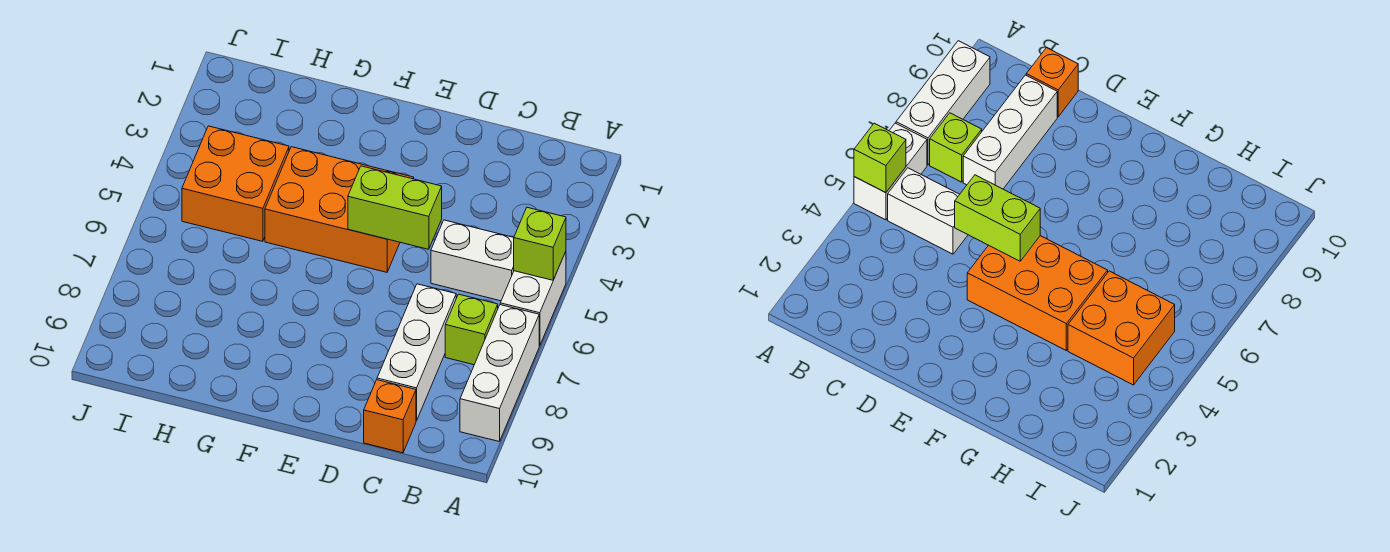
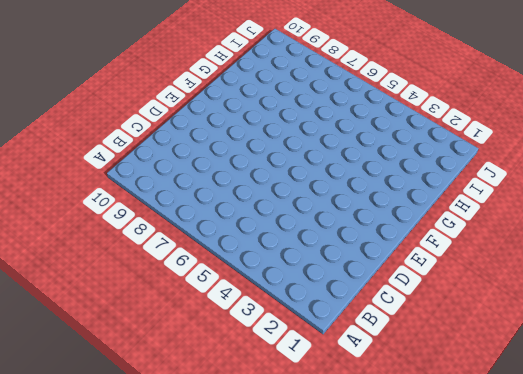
none -> white 1x2 brick [500,252,566,346]
none -> white 1x3 brick [460,305,539,442]

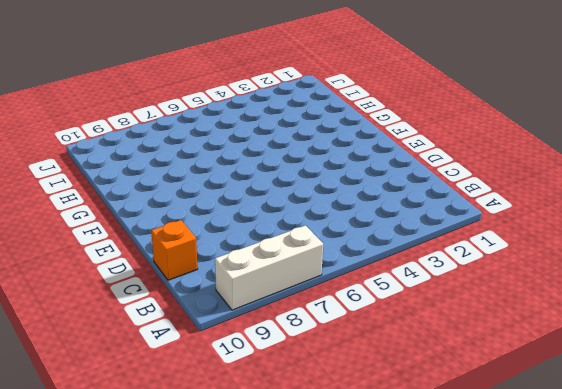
none -> white 1x2 brick [500,252,566,346]
none -> white 1x2 brick [431,220,514,301]

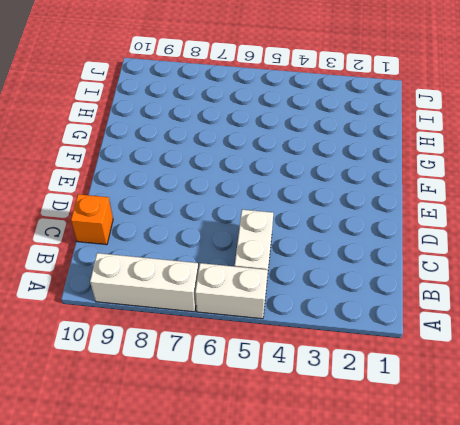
none -> lime 1x1 brick [445,294,498,365]
none -> white 1x3 brick [377,284,456,421]

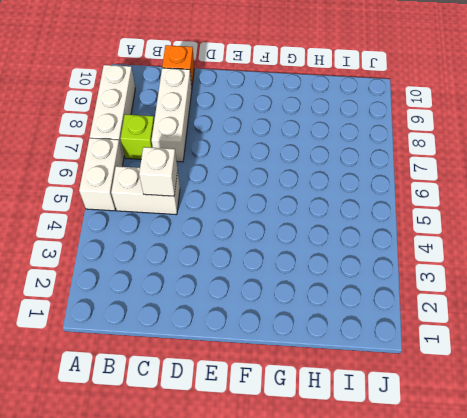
white 1x1 brick [139,147,178,196] -> none
none -> orange 2x3 brick [265,147,414,272]
none -> orange 2x2 brick [182,126,289,241]

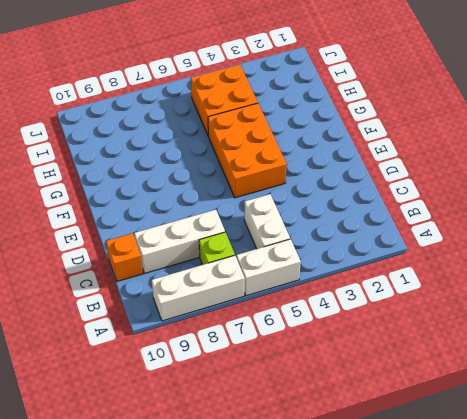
none -> lime 1x1 brick [514,207,566,280]
none -> lime 1x2 brick [348,166,442,249]

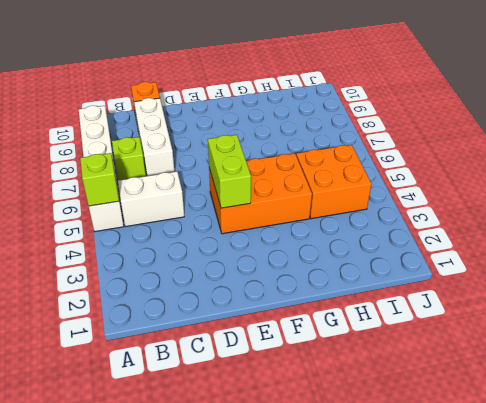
lime 1x2 brick [208,135,251,208] -> lime 1x2 brick turned to [348,166,442,249]

